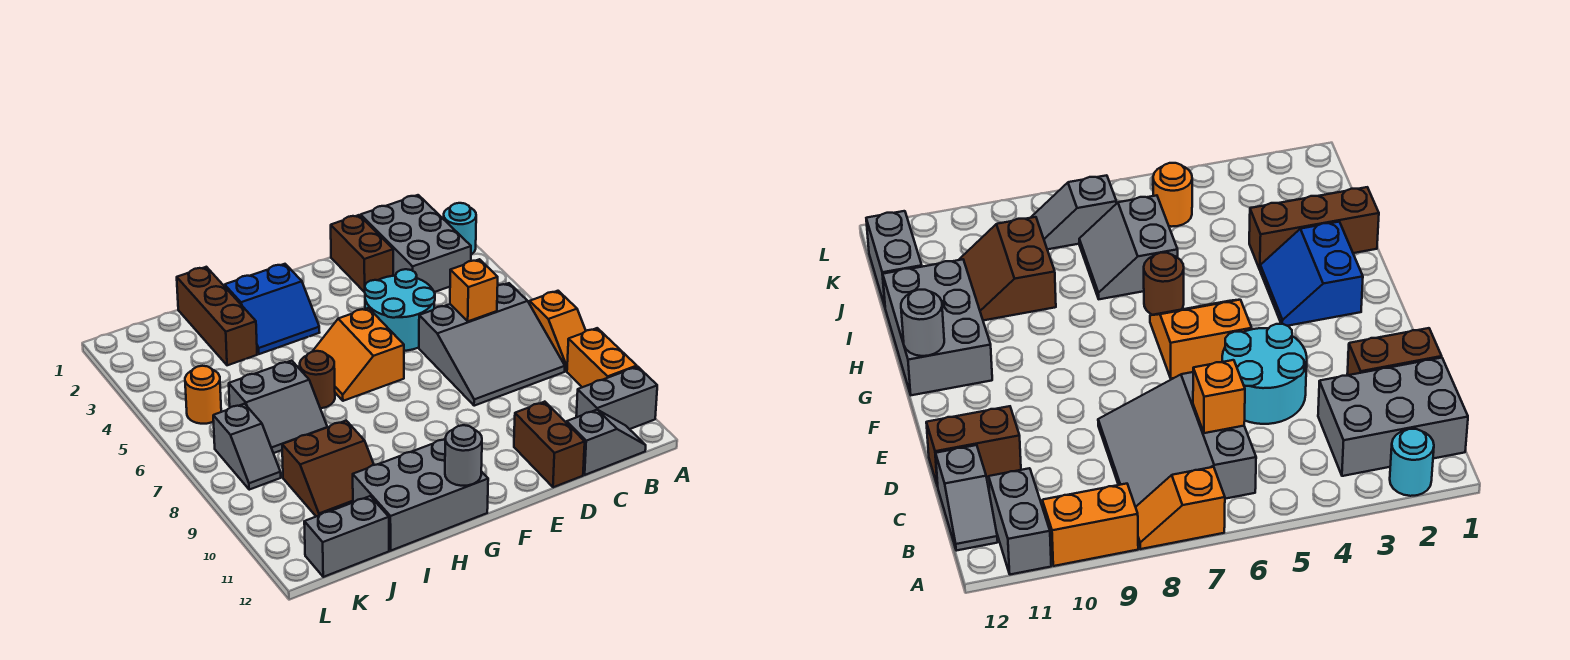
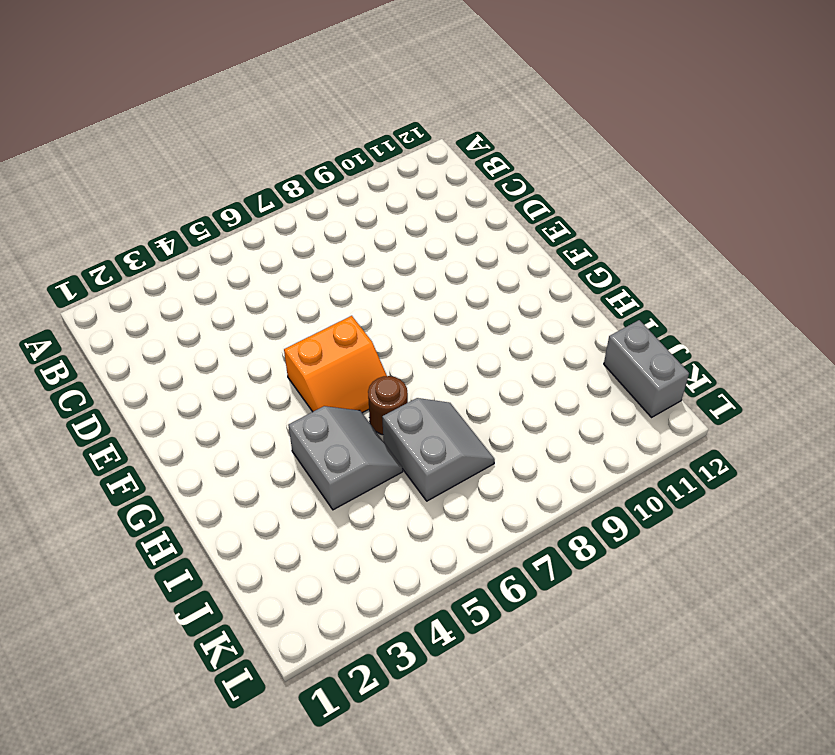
grey 2x2 slope [288,406,403,510] -> none
none -> cyan 1x1 round brick [444,203,476,254]
none -> orange 1x2 slope [530,291,586,371]
none -> orange 1x2 brick [567,328,637,387]

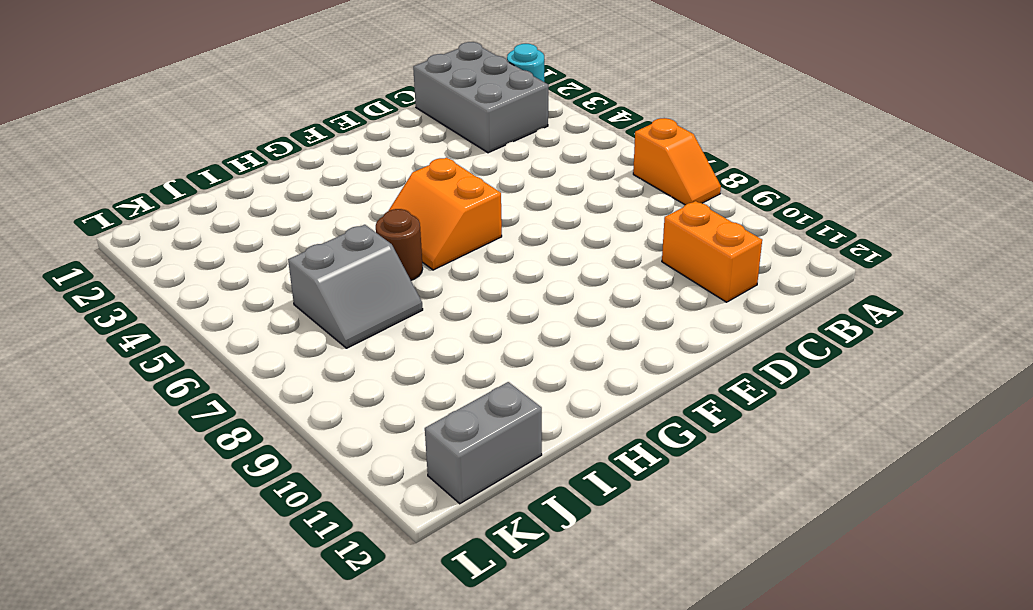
orange 1x2 brick [662,201,762,302] -> orange 1x2 brick moved to [567,328,637,387]
none -> grey 1x2 brick [576,367,657,429]
none -> grey 3x3 slope [419,283,565,406]
none -> grey 1x2 slope [567,410,646,475]

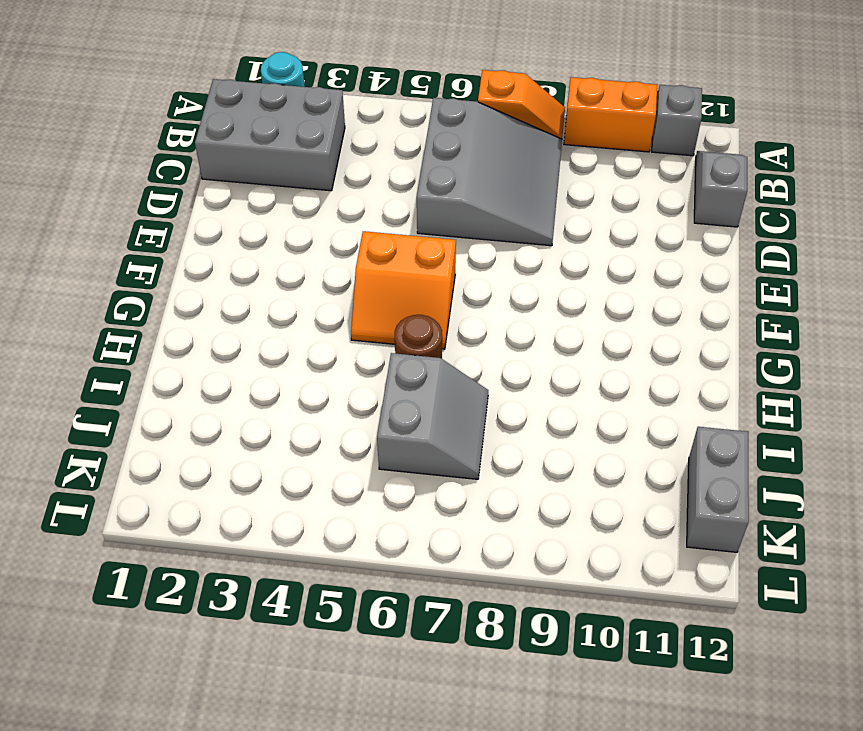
grey 1x1 brick [652,85,702,156] -> grey 1x2 brick [576,367,657,429]
none -> brown 1x2 brick [331,215,393,292]
none -> cyan 2x2 round brick [365,269,435,351]
none -> brown 1x2 brick [514,402,585,487]

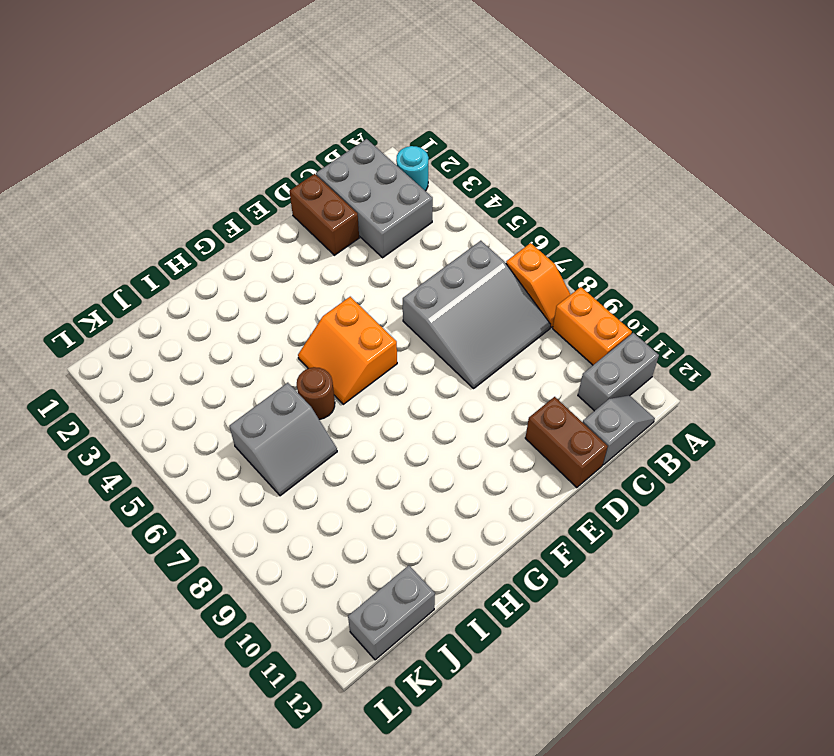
none -> cyan 2x2 round brick [365,269,435,351]
none -> blue 2x2 slope [225,264,320,354]
none -> grey 2x3 brick [353,439,488,551]

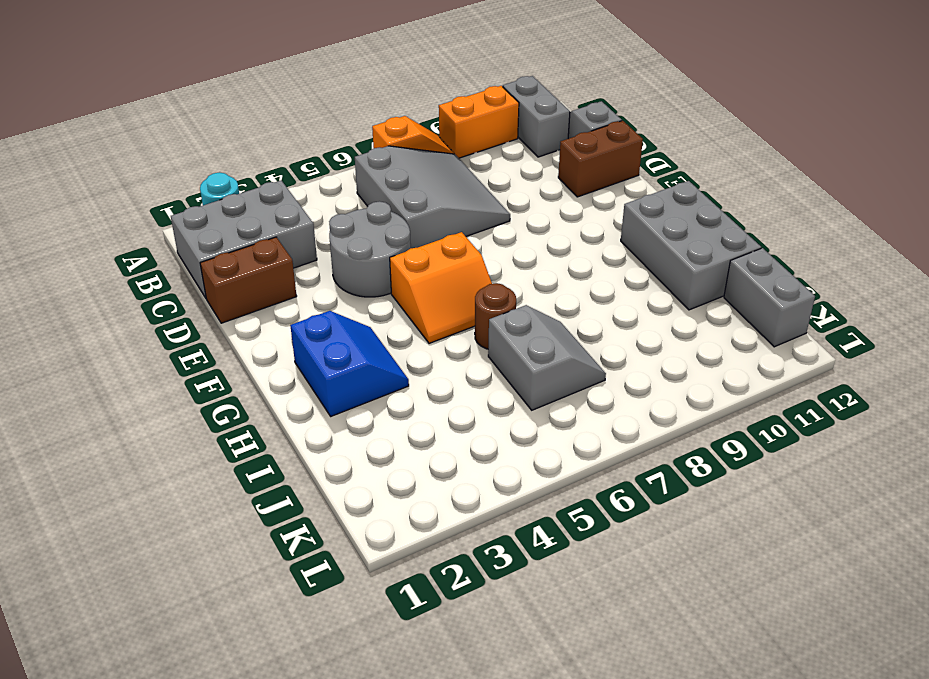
grey 2x2 round brick [329,201,411,297] -> cyan 2x2 round brick [365,269,435,351]
none -> brown 1x3 brick [177,267,257,365]
none -> brown 2x2 slope [282,421,374,516]
none -> orange 1x1 round brick [185,366,221,424]

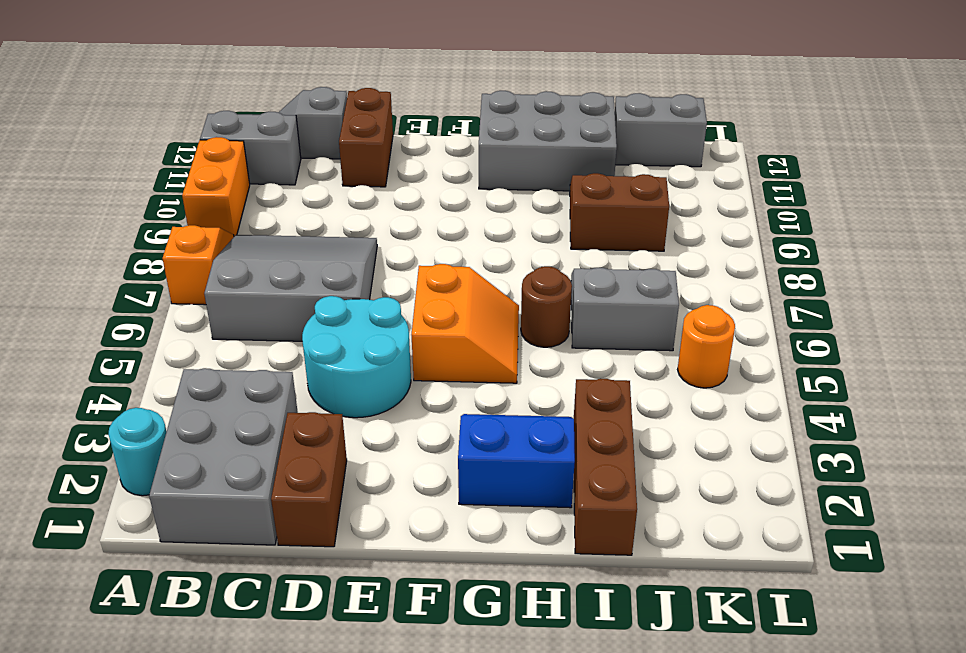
none -> grey 1x2 slope [213,404,281,490]
none -> orange 1x1 brick [450,259,498,321]
none -> grey 1x1 round brick [445,425,482,486]

